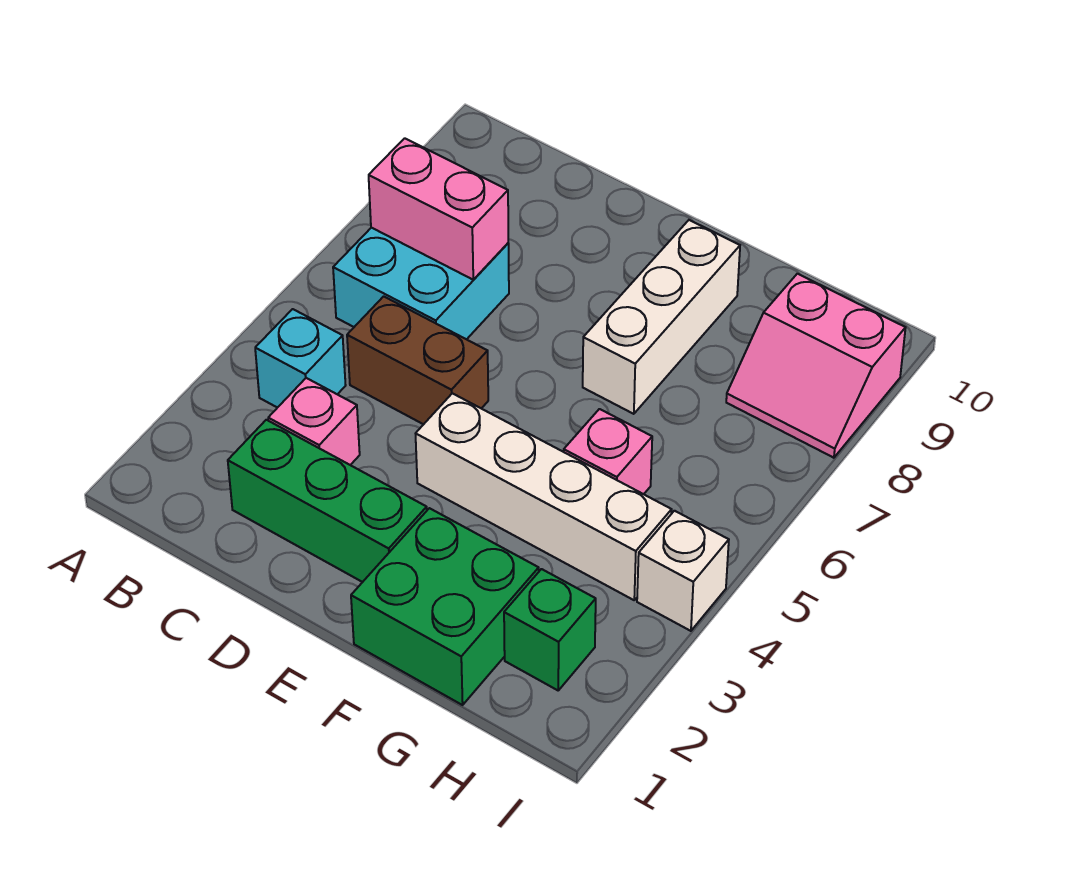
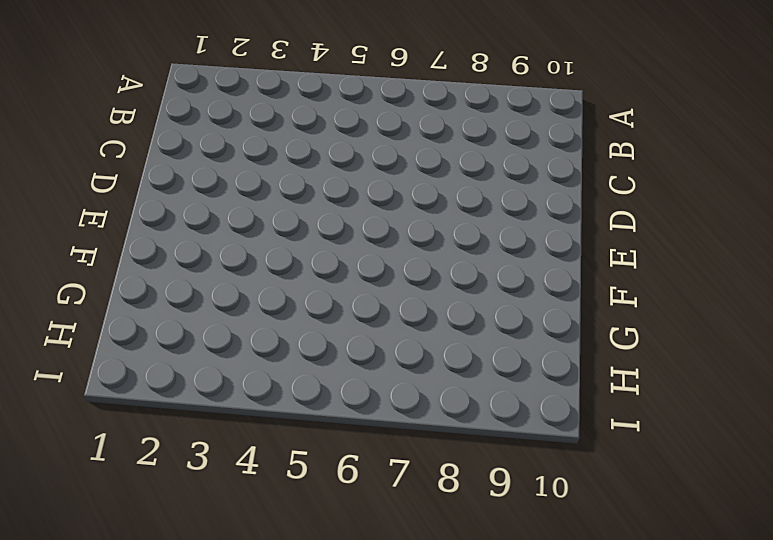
none -> cyan 1x1 brick [255,309,346,408]
none -> cyan 2x2 brick [333,228,509,339]
none -> green 1x3 brick [228,420,427,582]

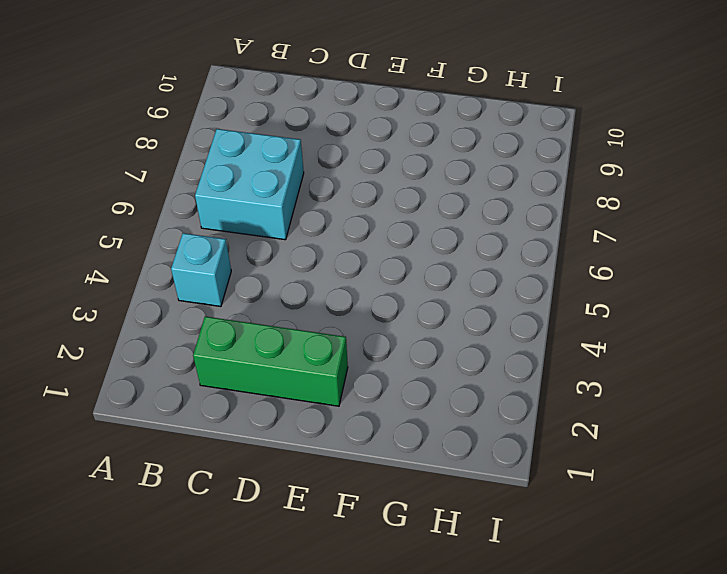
none -> pink 1x1 brick [268,378,360,465]
none -> brown 1x2 brick [347,296,488,424]
none -> white 1x4 brick [416,393,672,600]

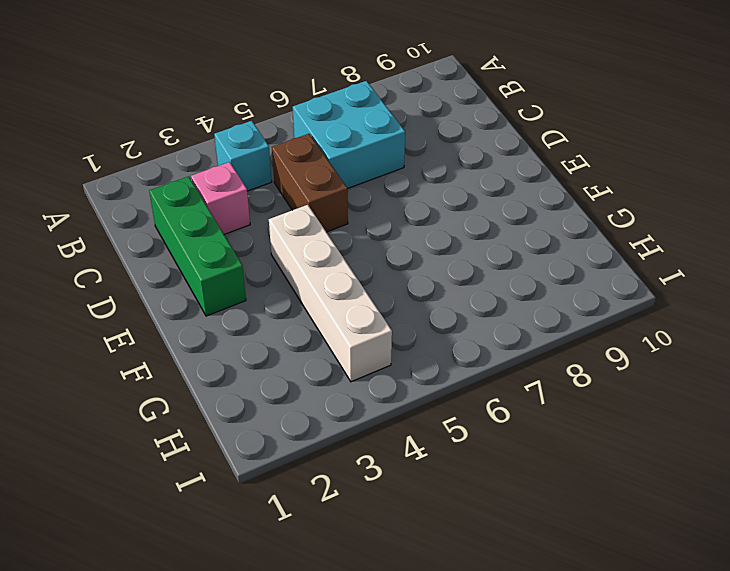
none -> green 2x2 brick [351,508,539,705]
none -> white 1x3 brick [583,220,740,414]
none -> pink 1x1 brick [564,409,652,494]

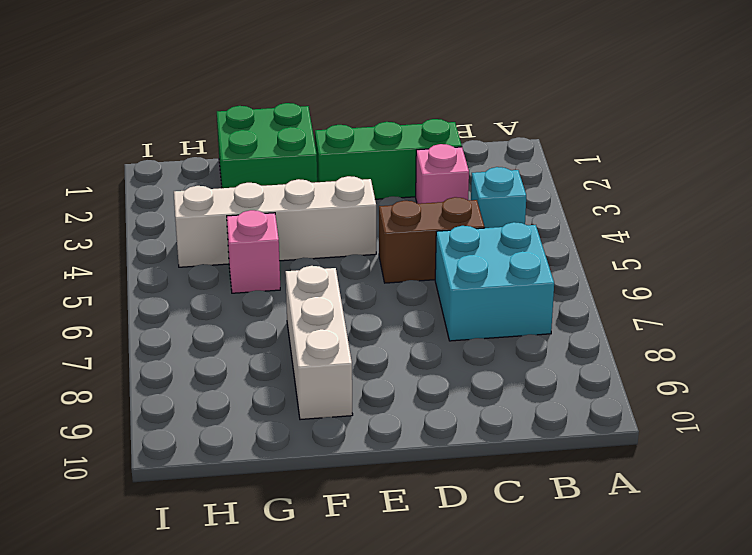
none -> green 1x1 brick [504,569,596,690]
none -> pink 2x2 slope [726,274,906,458]
none -> white 1x1 brick [637,511,729,631]

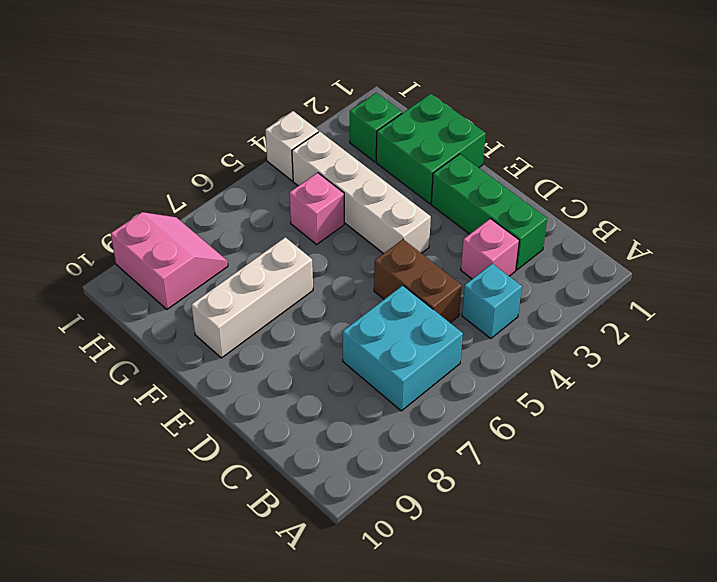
none -> pink 1x2 brick [369,138,508,280]

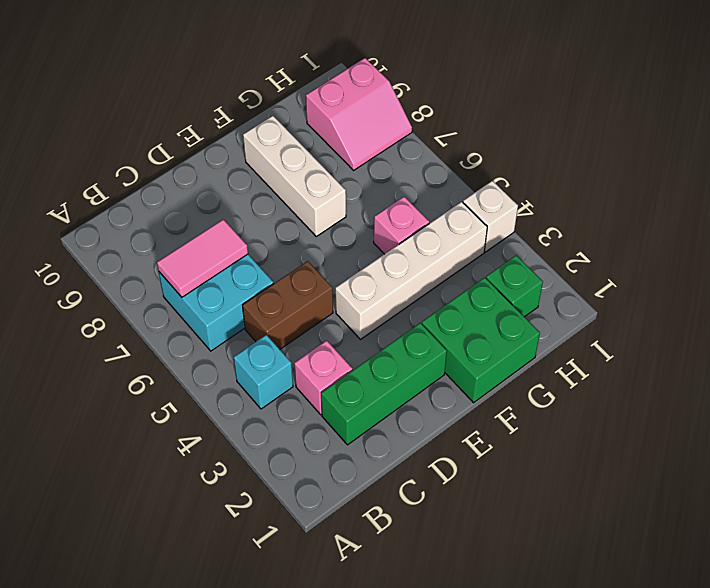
pink 1x2 tile [157,219,248,297] -> pink 1x2 brick [369,138,508,280]

